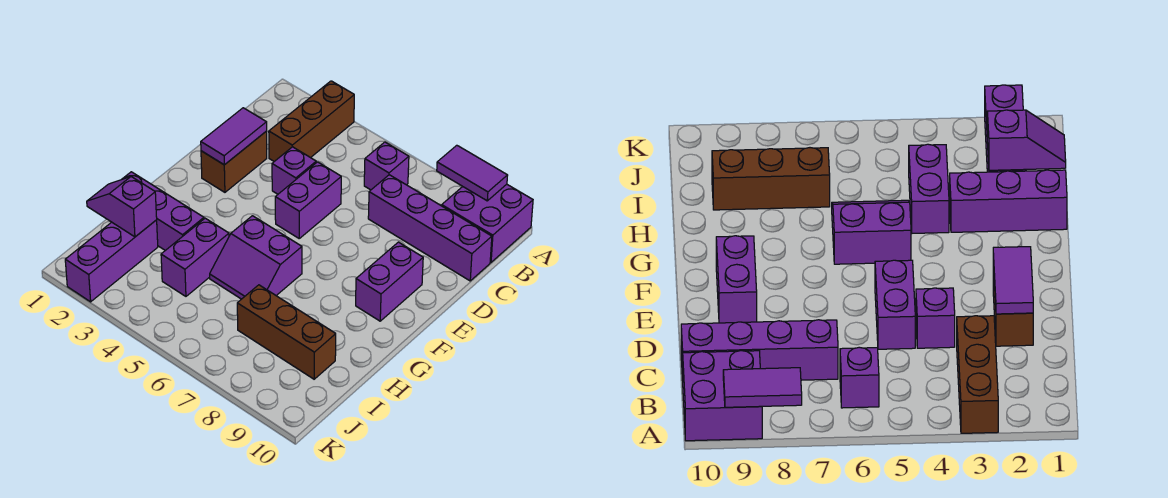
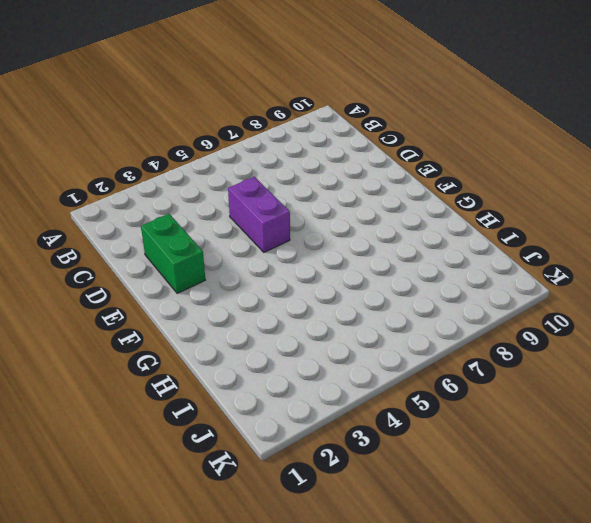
green 1x2 brick [141,214,205,293] -> brown 1x2 brick [201,131,267,192]
none -> brown 1x3 brick [269,81,354,161]
none -> purple 2x2 brick [442,184,533,262]
none -> purple 1x1 brick [364,142,409,190]

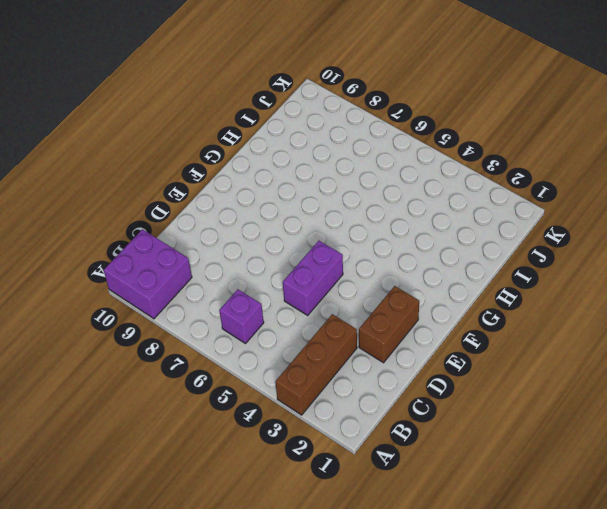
none -> purple 1x4 brick [368,175,492,281]
none -> purple 1x1 brick [272,147,316,194]
none -> purple 1x2 brick [356,242,423,321]

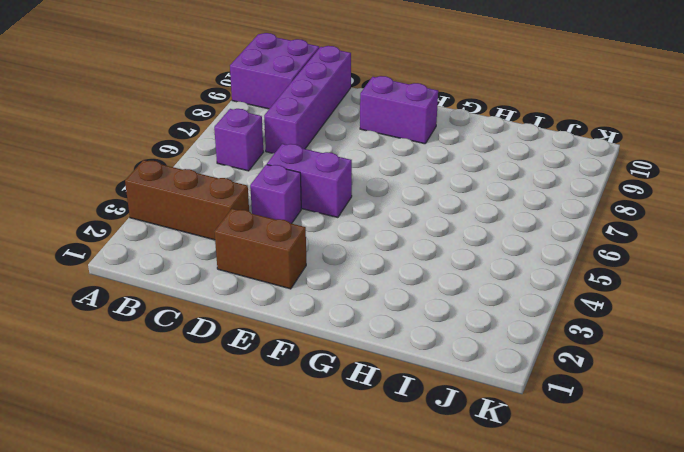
none -> purple 2x2 slope [210,216,302,299]
none -> purple 1x3 brick [121,172,204,250]
none -> purple 1x2 brick [161,218,229,296]

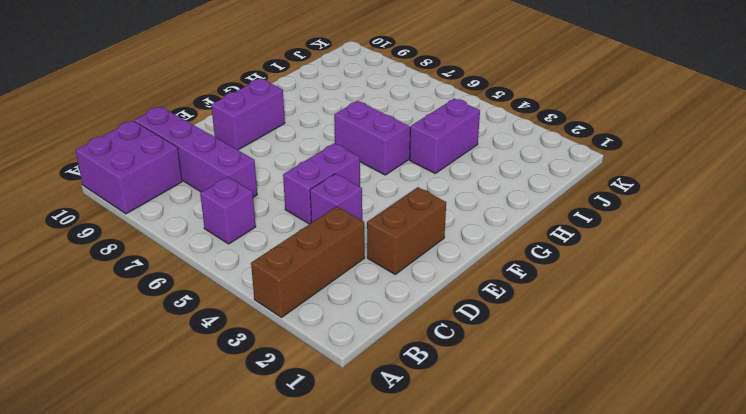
none -> purple 1x3 brick [121,172,204,250]
none -> purple 1x3 brick [65,220,158,302]
none -> brown 1x3 brick [237,285,336,379]

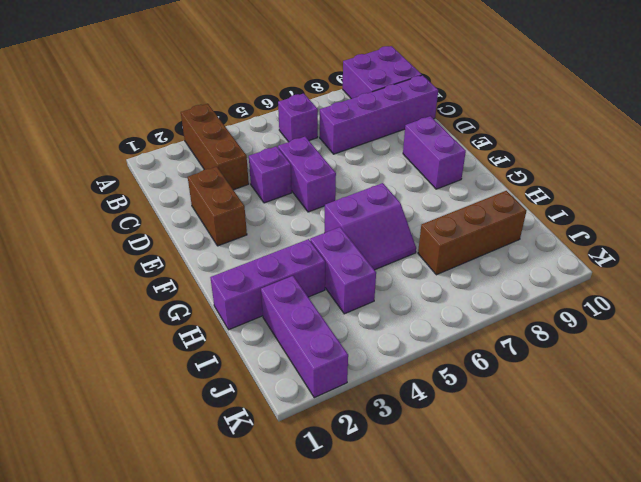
none -> purple 1x2 tile [437,145,508,201]
none -> purple 1x2 tile [201,108,267,165]
none -> purple 1x2 slope [87,177,157,237]

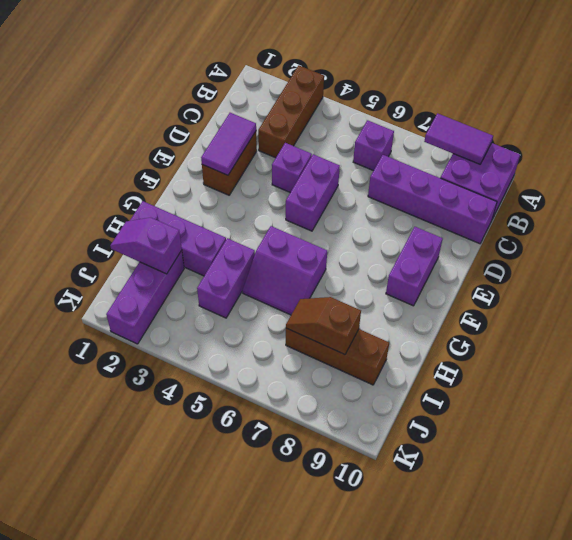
brown 1x2 slope [286,297,361,355] -> none

